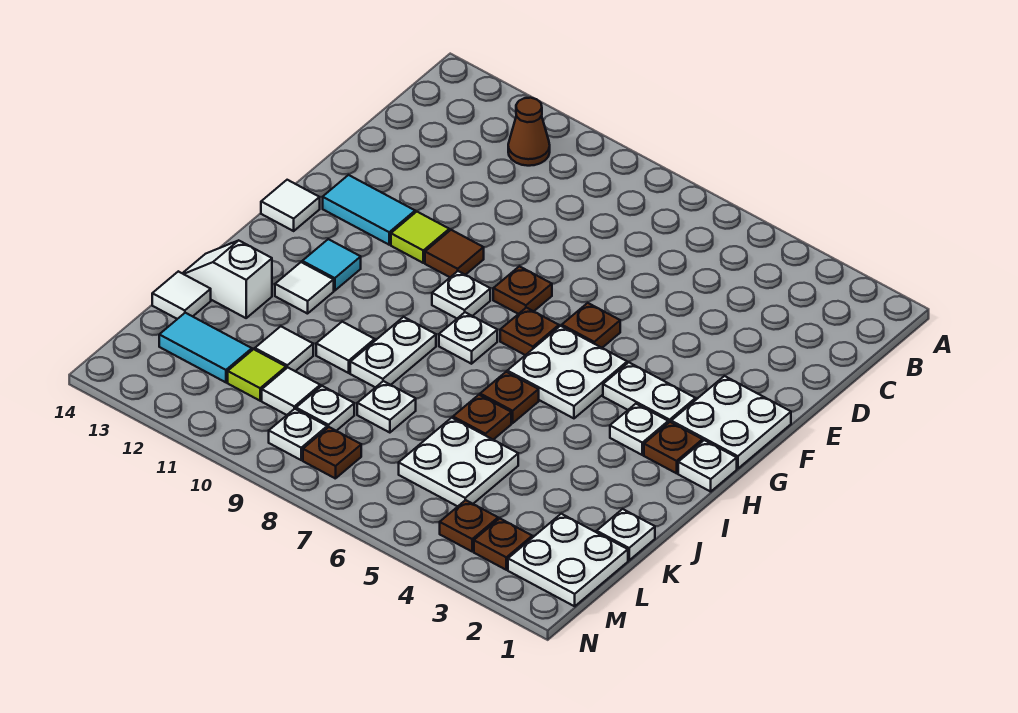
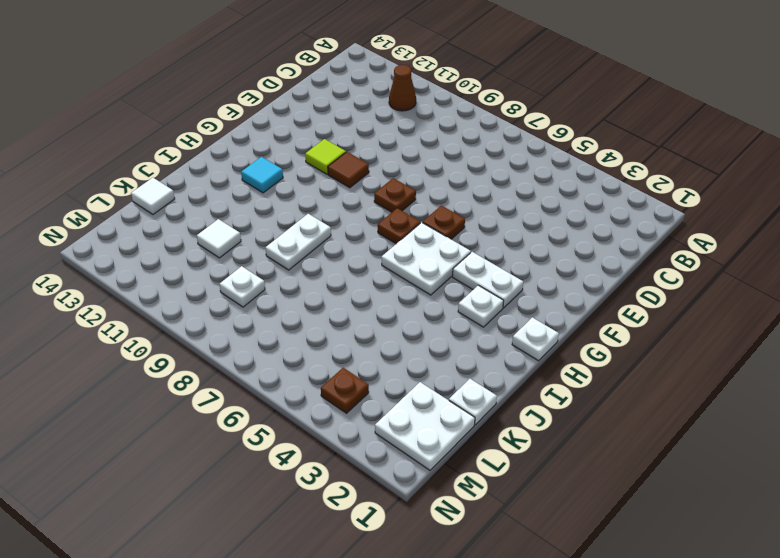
none -> white 2x2 plate [671,376,791,469]
none -> cyan 1x2 tile [323,175,415,245]
none -> white 1x1 plate [432,271,490,318]
none -> white 1x1 tile [261,180,320,231]

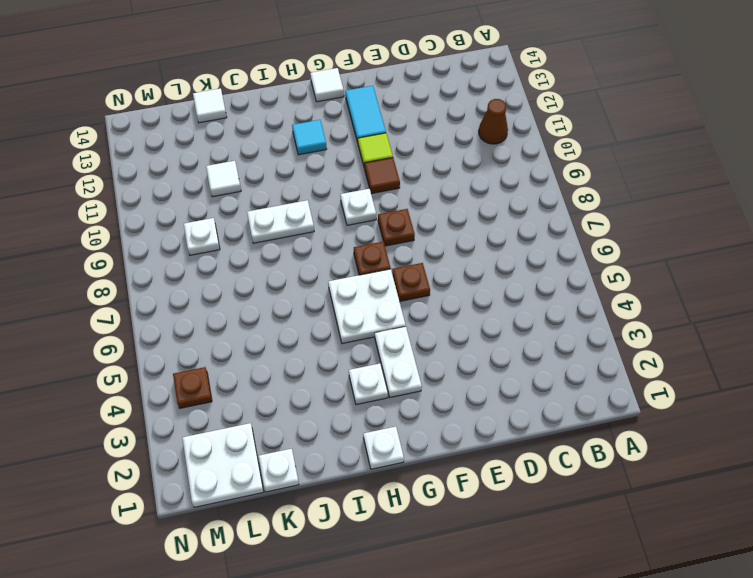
none -> white 2x2 plate [671,376,791,469]
none -> brown 1x1 plate [644,422,703,473]
none -> white 1x1 plate [439,312,497,364]
none -> brown 1x1 plate [480,372,539,423]

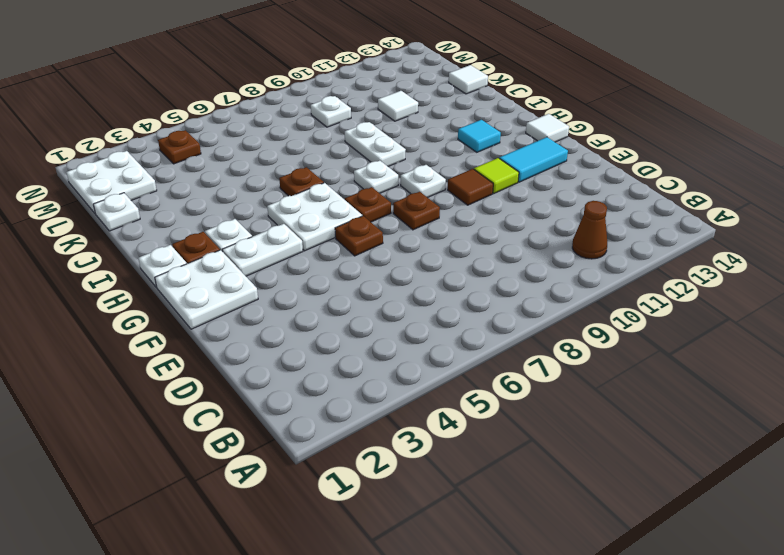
none -> white 1x1 tile [275,262,334,314]
none -> brown 1x1 plate [453,395,511,440]
none -> white 1x1 tile [316,322,375,373]
none -> white 1x2 slope [183,241,272,318]

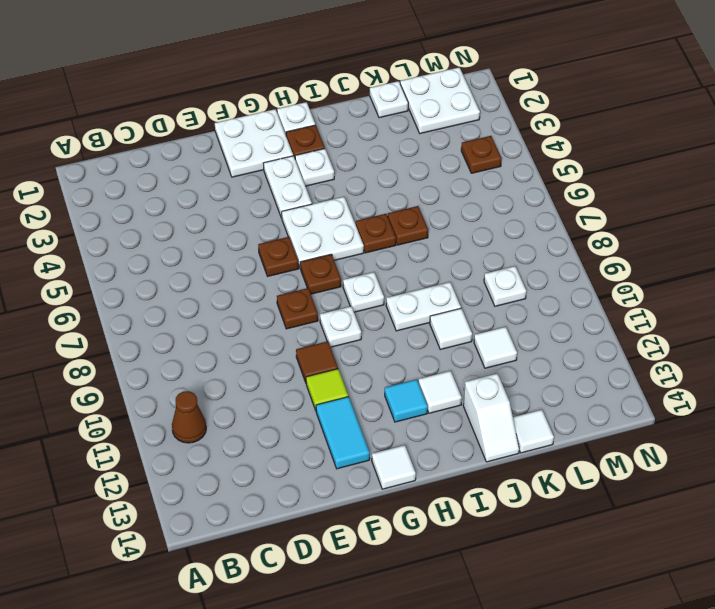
none -> white 2x2 plate [399,418,518,507]
none -> white 1x1 plate [357,381,416,433]
none -> white 1x1 tile [262,368,320,415]
none -> lime 1x1 tile [228,349,286,401]

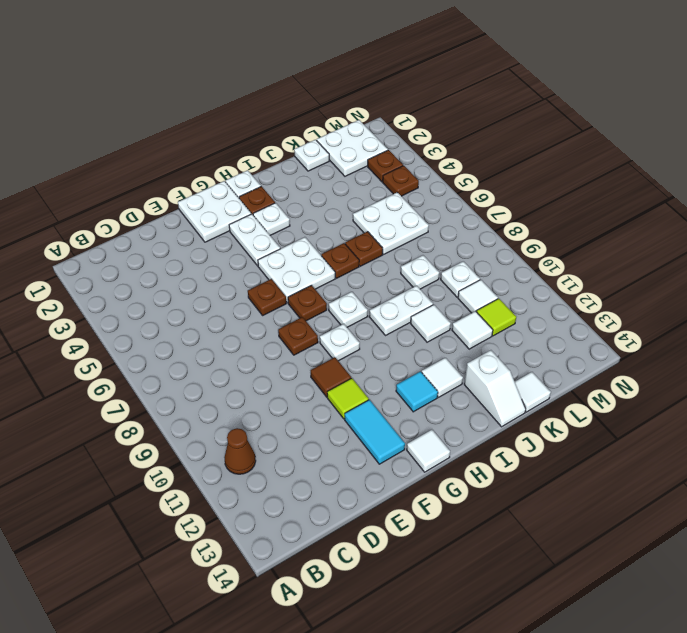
none -> cyan 1x2 tile [159,313,252,382]
none -> brown 1x1 plate [303,427,361,479]
none -> white 1x1 plate [269,409,327,460]

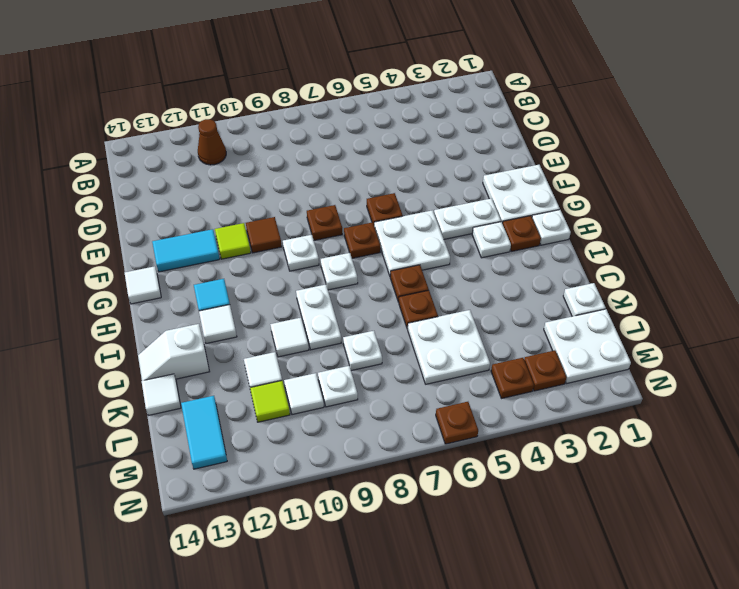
cyan 1x2 tile [181,396,227,469] -> cyan 1x2 tile turned to [159,313,252,382]
brown 1x1 plate [436,402,478,444] -> brown 1x1 plate moved to [303,427,361,479]
none -> white 1x1 plate [269,409,327,460]

